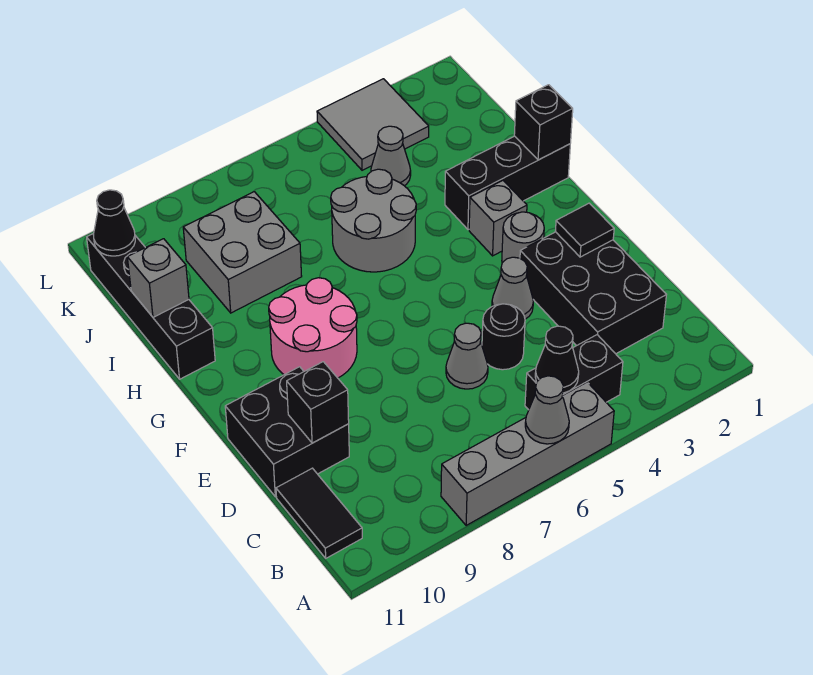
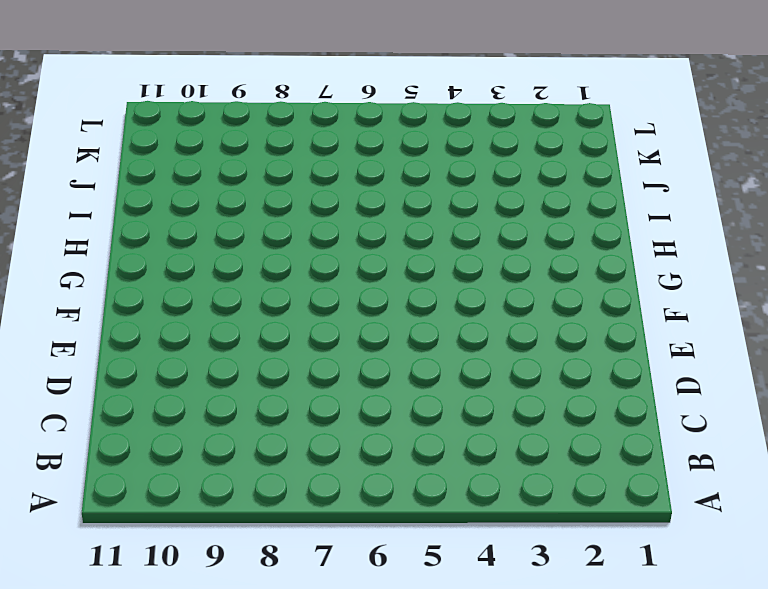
none -> grey 1x4 brick [441,383,614,526]
none -> black 1x2 brick [525,335,623,410]
none -> black 1x2 tile [276,468,362,558]

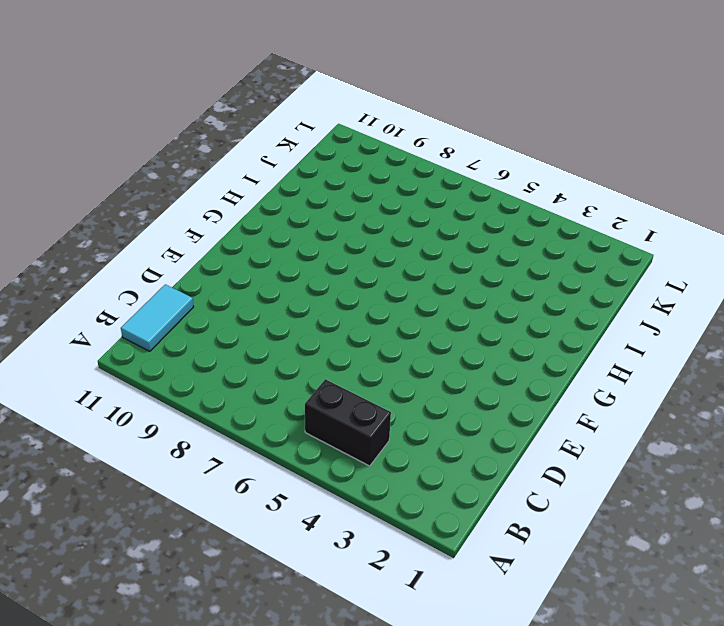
cyan 1x2 tile [121,284,193,351] -> black 1x2 tile [276,468,362,558]
none -> grey 1x4 brick [441,383,614,526]
none -> black 2x3 brick [520,232,666,354]
none -> black 1x1 round brick [482,304,525,370]

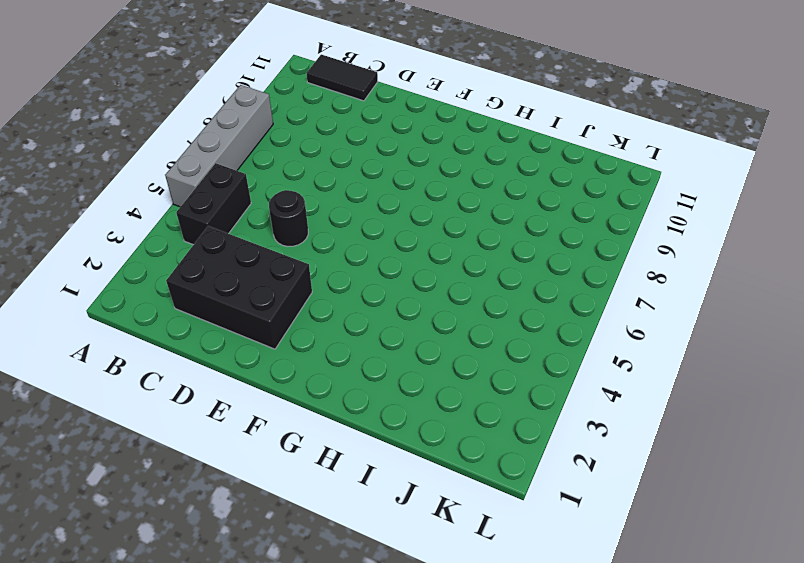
none -> grey 1x1 cone [446,323,488,389]
none -> black 2x2 brick [225,367,349,497]
none -> grey 1x1 cone [492,257,533,319]

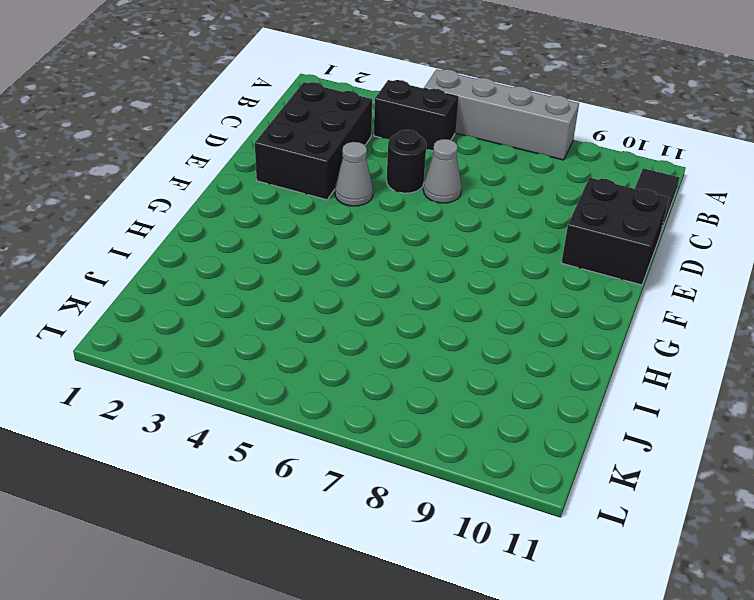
none -> grey 1x1 round brick [502,212,544,263]
none -> pink 2x2 round brick [269,278,357,378]
none -> grey 1x1 brick [469,181,527,256]

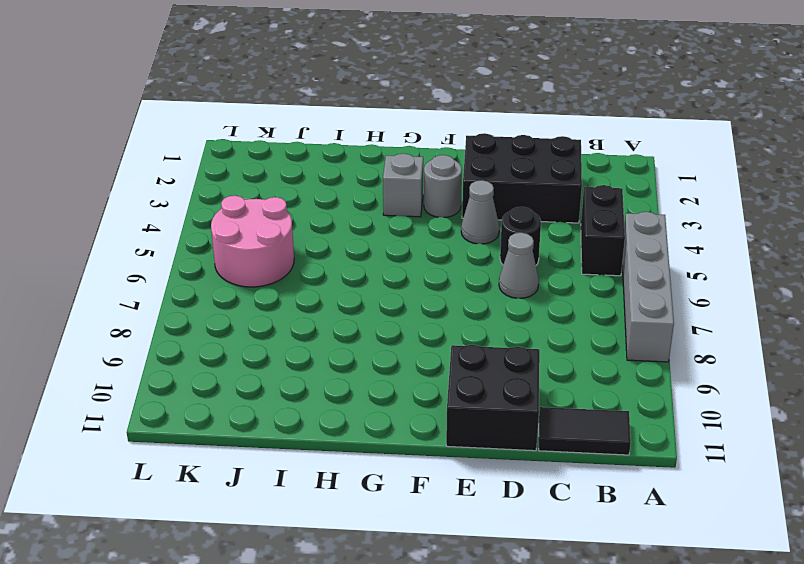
pink 2x2 round brick [211,196,294,287] -> pink 2x2 round brick moved to [269,278,357,378]
none -> black 1x3 brick [445,136,570,230]
none -> grey 2x2 round brick [331,169,416,272]
none -> black 1x4 brick [87,233,215,379]

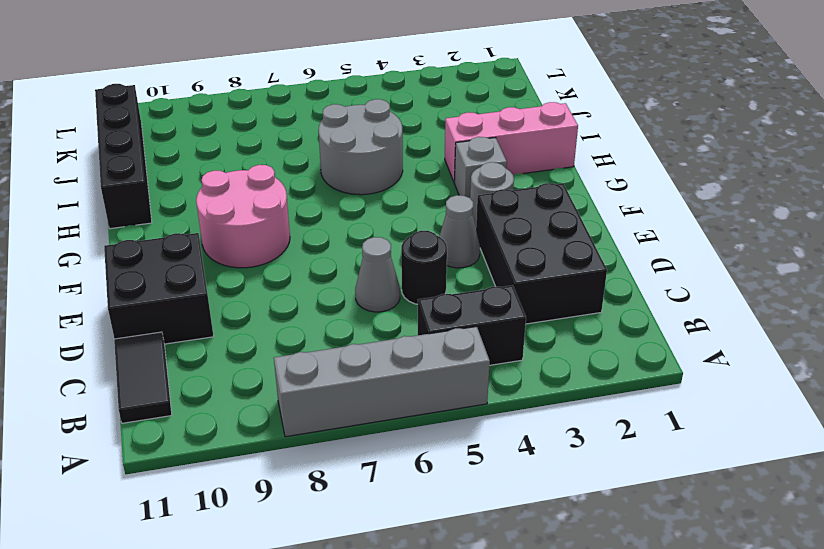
pink 1x3 brick [445,102,578,183] -> black 1x3 brick [445,136,570,230]
none -> grey 2x2 brick [183,192,302,313]
none -> grey 1x1 cone [371,126,411,186]
none -> grey 2x2 tile [317,79,429,170]

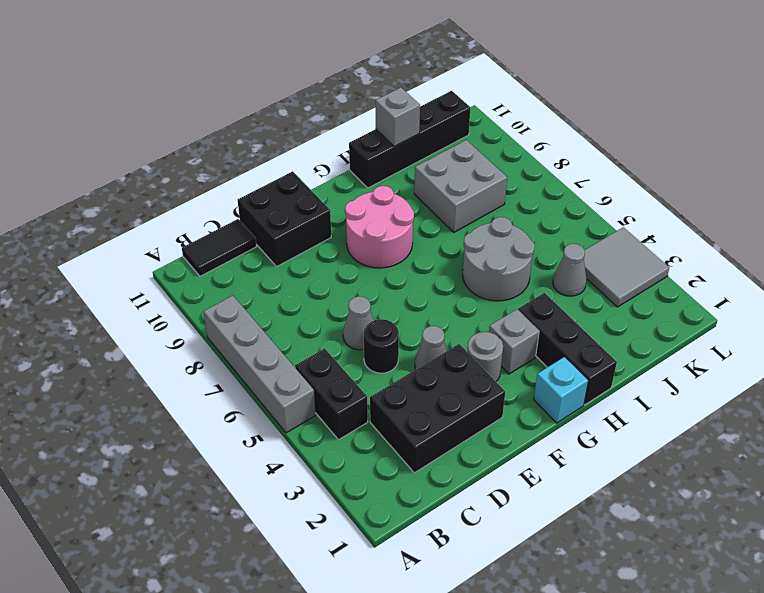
cyan 1x1 brick [534,357,589,423] -> none
none -> grey 1x1 cone [525,376,569,444]
none -> black 1x1 cone [535,326,579,393]
none -> black 1x1 brick [287,362,349,443]

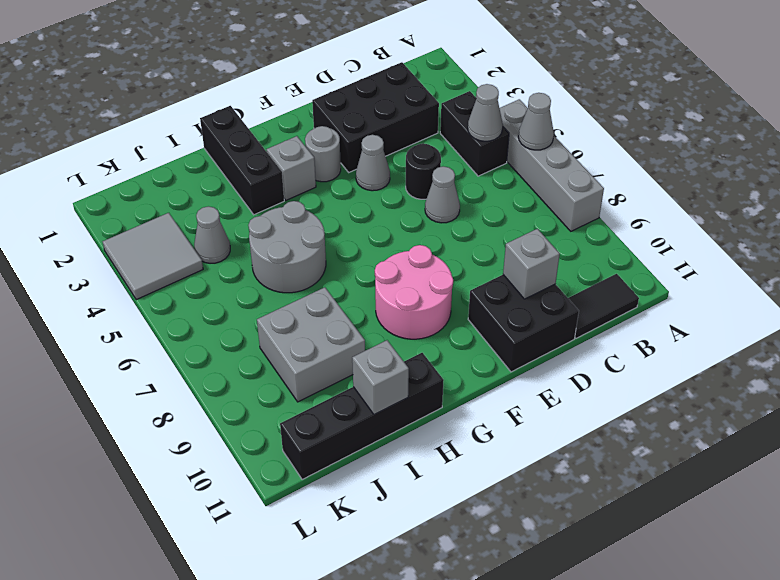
grey 1x1 cone [468,84,503,141] -> black 1x1 cone [535,326,579,393]
grey 1x1 brick [503,229,560,299] -> black 1x1 brick [287,362,349,443]
none -> black 1x1 tile [555,203,614,257]
none -> black 1x1 brick [514,85,573,160]
none -> black 1x1 cone [93,190,135,256]

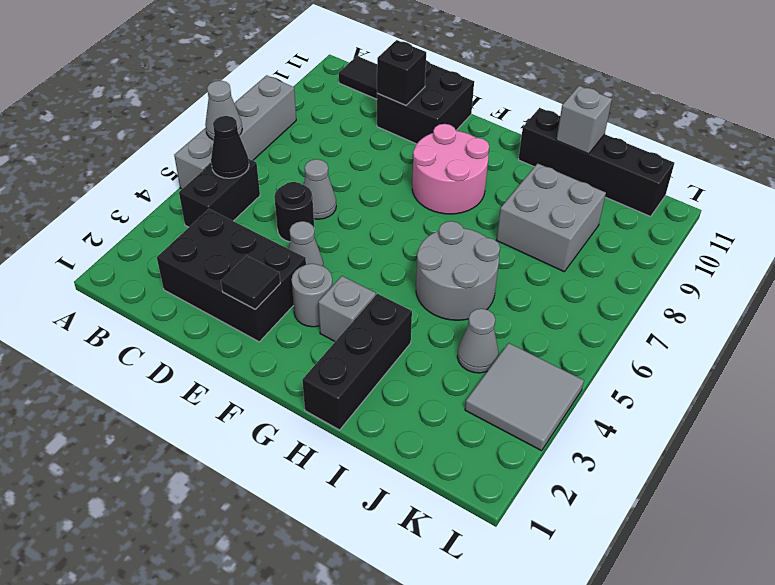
none -> black 1x1 brick [514,85,573,160]
none -> black 1x1 cone [93,190,135,256]

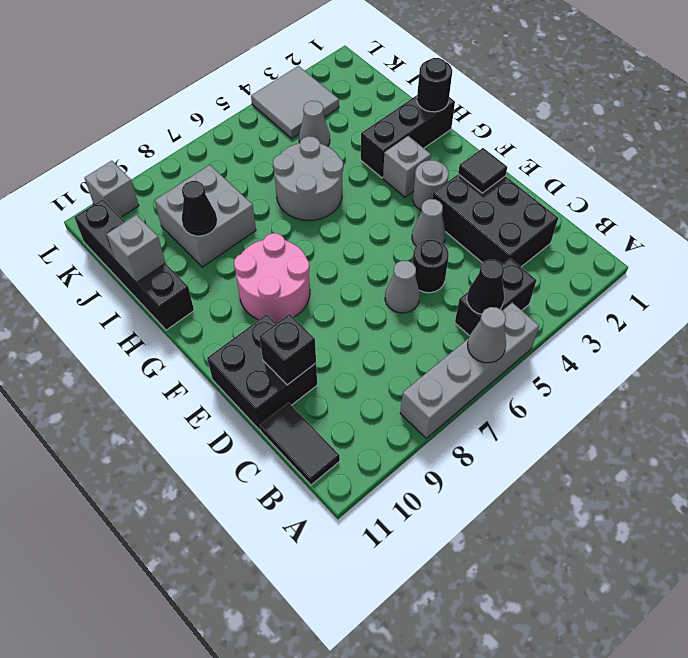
black 1x1 round brick [417,58,452,112] -> black 1x1 brick [514,85,573,160]
black 1x1 cone [182,181,217,236] -> black 1x1 cone moved to [93,190,135,256]
grey 1x1 brick [84,161,139,217] -> none

